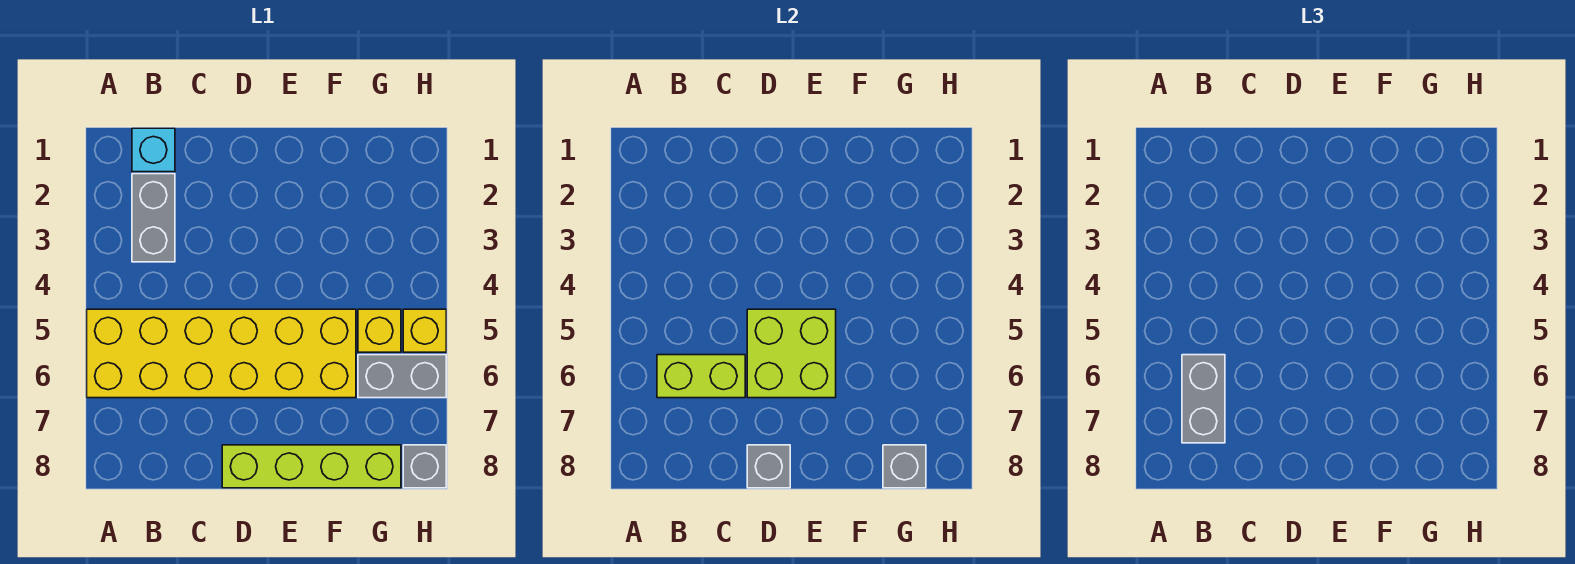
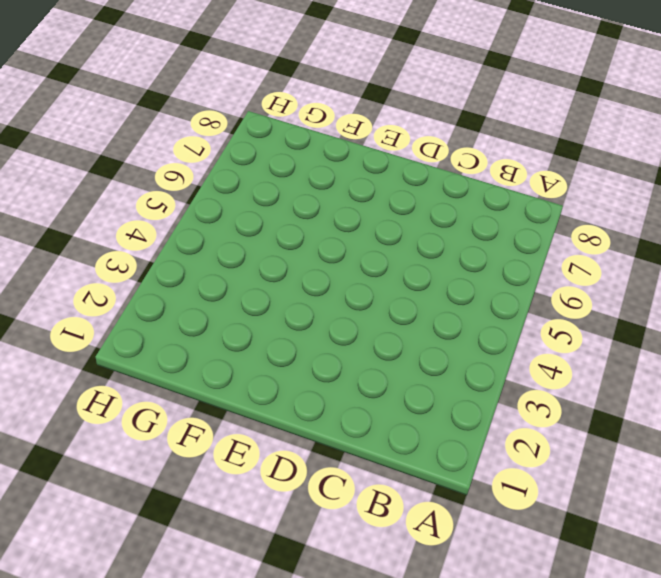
none -> yellow 2x6 brick [87,309,356,398]
none -> cyan 1x1 brick [132,128,175,172]
none -> grey 1x2 brick [132,174,175,262]

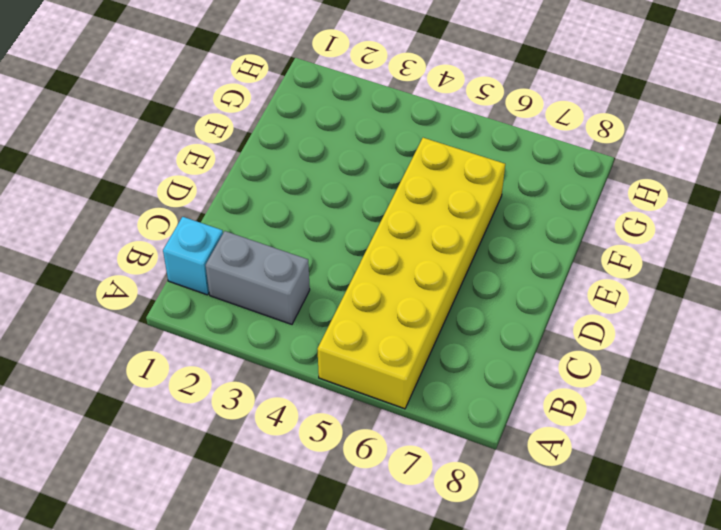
none -> lime 1x4 brick [222,445,401,488]
none -> yellow 1x1 brick [358,309,401,352]
none -> grey 1x2 brick [358,355,446,398]

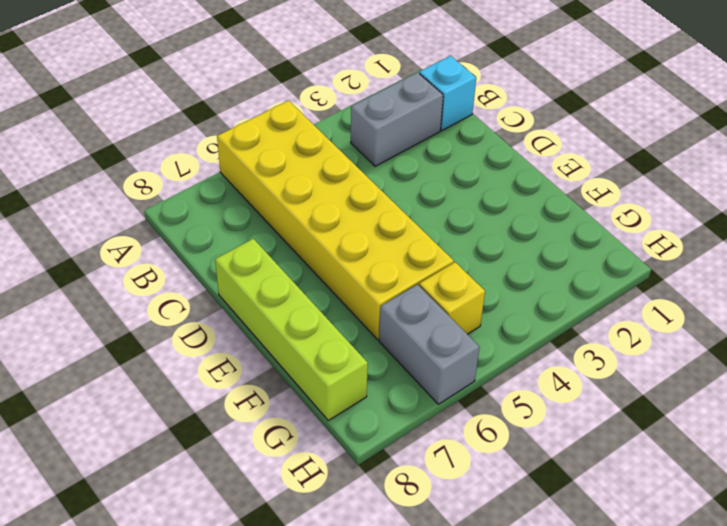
none -> yellow 1x1 brick [403,309,446,352]
none -> grey 1x1 brick [403,445,446,488]
none -> lime 1x2 brick [657,355,745,398]

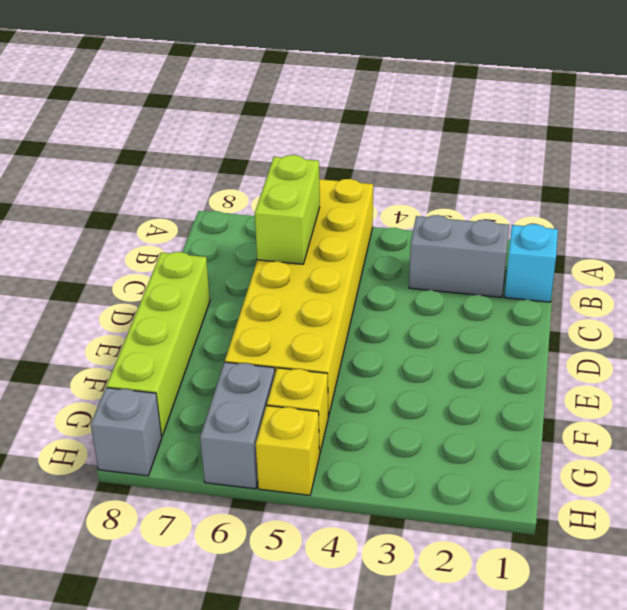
none -> lime 2x2 brick [747,309,836,398]
none -> grey 1x1 brick [747,445,790,488]
none -> grey 1x1 brick [883,445,926,488]

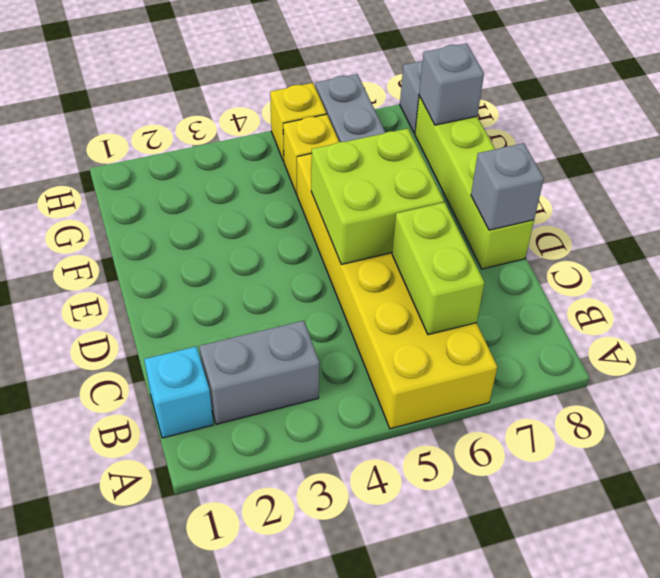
none -> grey 1x2 brick [1182,355,1225,443]

